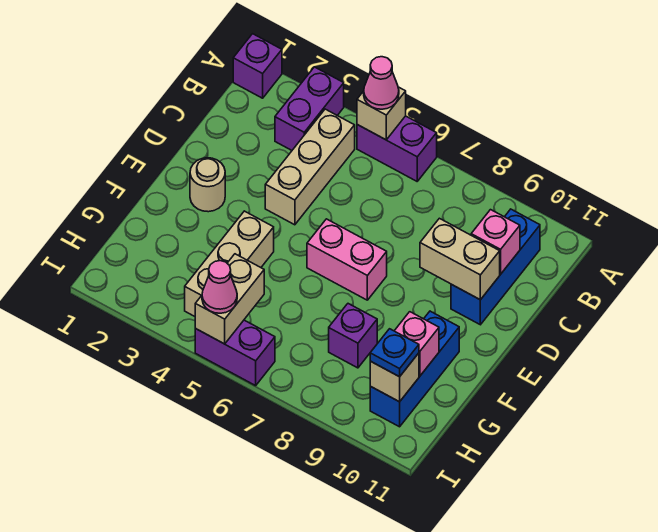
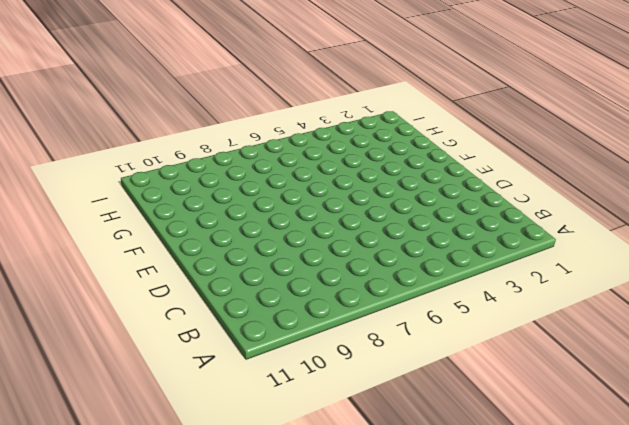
none -> purple 1x1 brick [233,34,282,98]
none -> purple 1x2 brick [275,67,344,150]
none -> purple 1x2 brick [357,116,437,181]

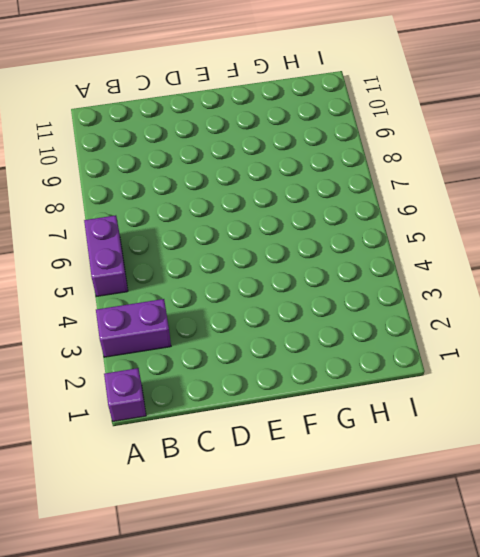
none -> tan 1x3 brick [265,109,355,225]
none -> blue 1x3 brick [451,209,540,325]
none -> tan 1x1 round brick [190,158,225,212]

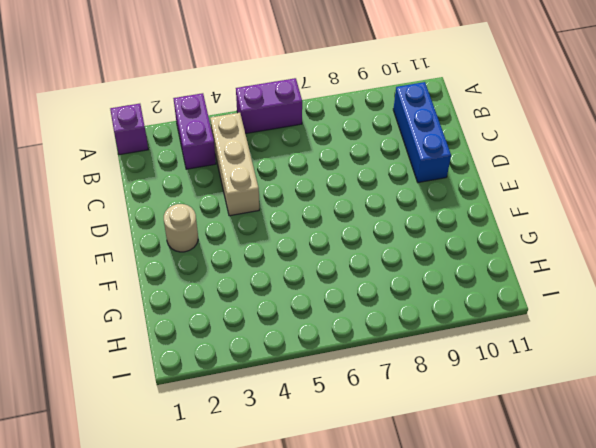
none -> pink 1x2 brick [307,219,387,300]
none -> tan 1x3 brick [185,211,274,316]
none -> blue 1x3 brick [370,311,459,427]

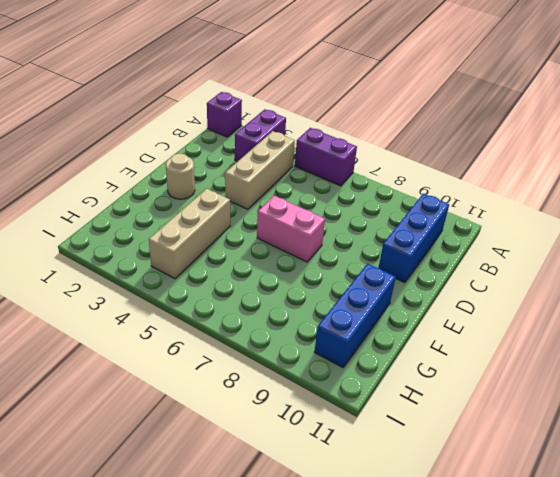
none -> purple 1x1 brick [329,304,377,368]
none -> purple 1x2 brick [195,320,275,386]
none -> tan 1x1 brick [357,87,406,140]

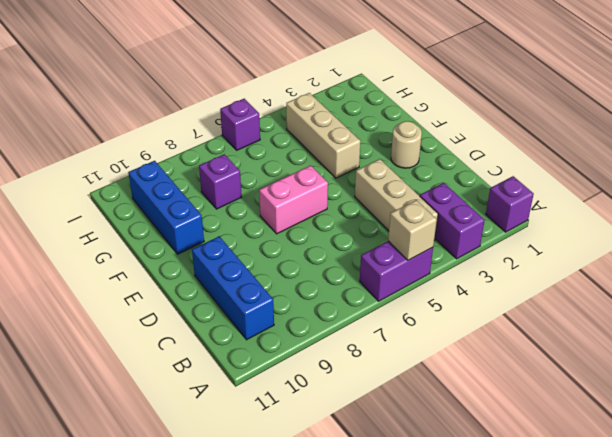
purple 1x1 brick [220,99,260,150] -> purple 1x2 brick [195,320,275,386]
none -> pink 1x1 brick [471,210,520,274]
none -> tan 1x2 brick [420,218,500,300]
none -> pink 1x1 brick [395,312,439,376]

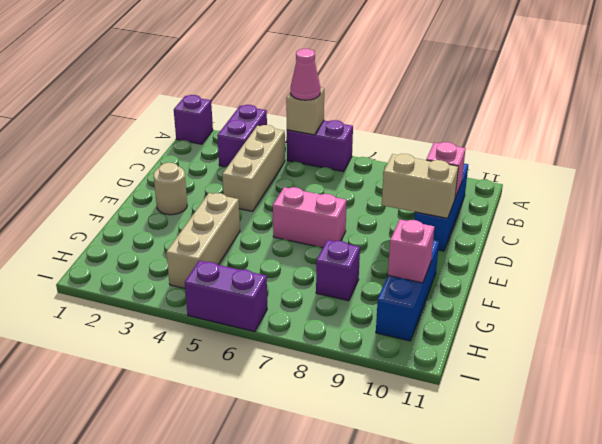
none -> tan 1x2 brick [195,254,264,344]
none -> tan 1x1 brick [370,353,419,402]
none -> blue 1x1 plate [370,329,419,377]

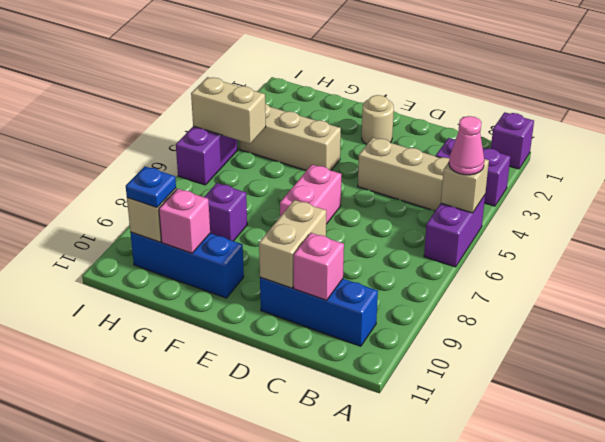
none -> pink 1x1 cone [202,261,237,313]

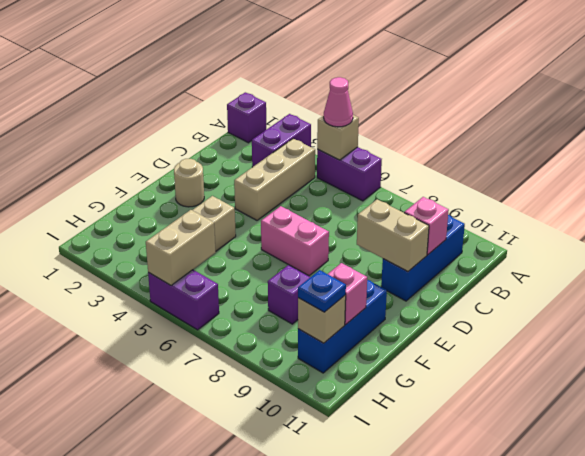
none -> pink 1x1 cone [202,261,237,313]

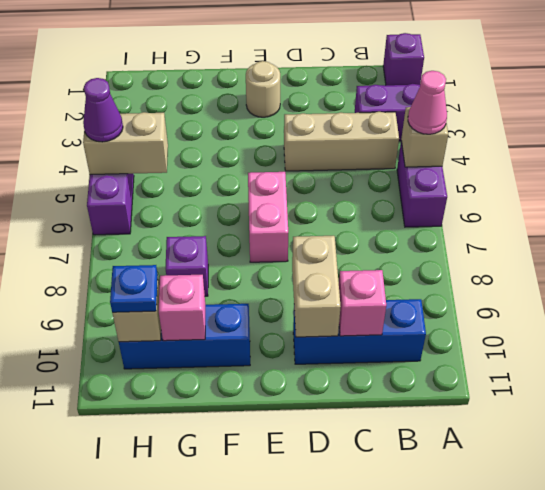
purple 1x1 cone [83,78,123,142] -> pink 1x1 cone [202,261,237,313]
none -> tan 1x3 brick [185,211,274,316]

